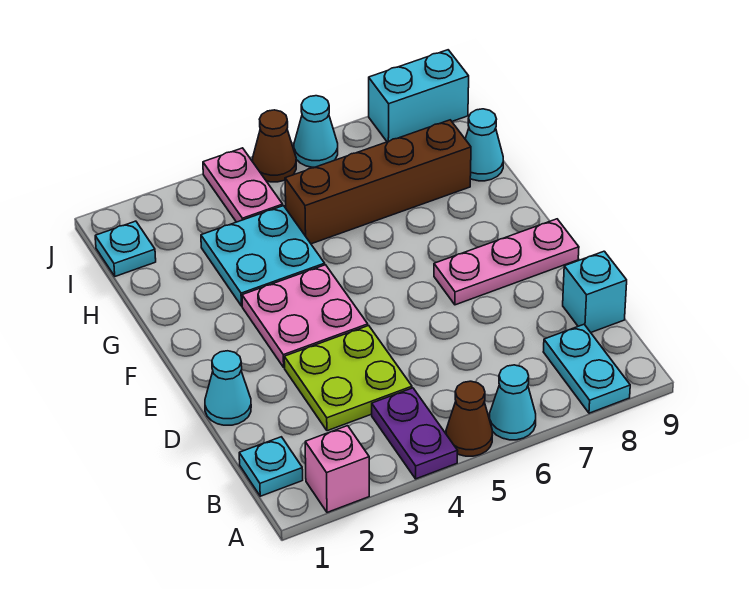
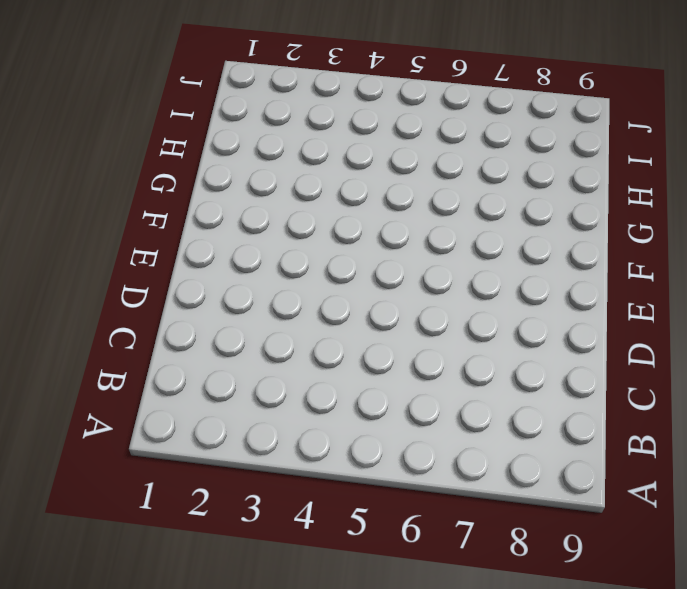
none -> pink 1x1 brick [305,426,369,512]
none -> purple 1x2 plate [372,388,458,479]
none -> brown 1x1 cone [446,381,492,456]

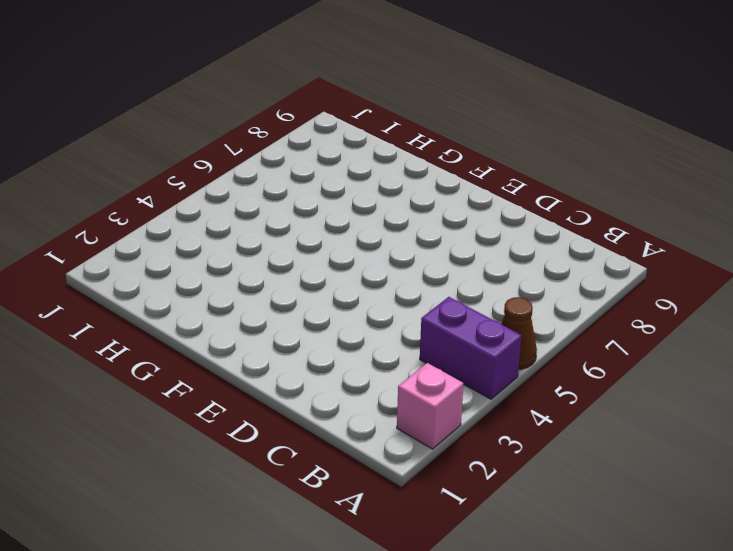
purple 1x2 brick [420,297,521,399] -> purple 1x2 plate [372,388,458,479]
none -> cyan 1x1 cone [489,365,536,440]
none -> cyan 1x2 plate [543,324,630,413]
none -> cyan 1x1 plate [239,437,303,496]

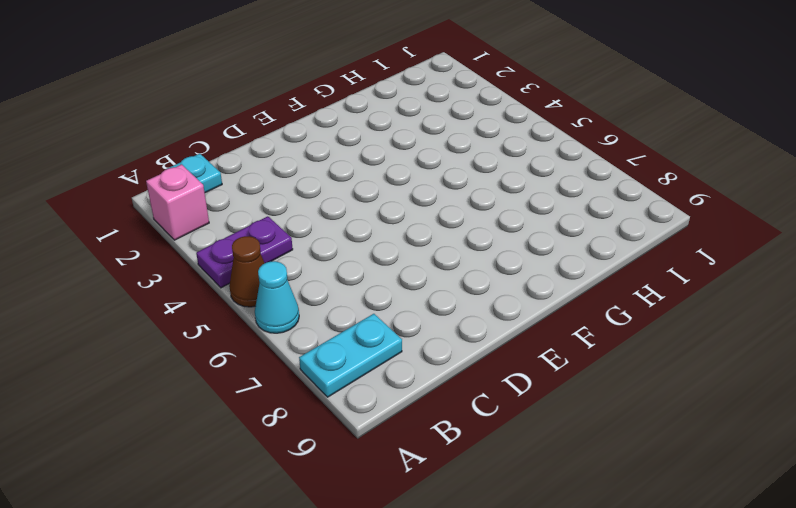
none -> lime 2x2 plate [284,326,412,431]
none -> cyan 1x1 brick [563,251,627,332]
none -> cyan 1x1 cone [205,351,251,425]

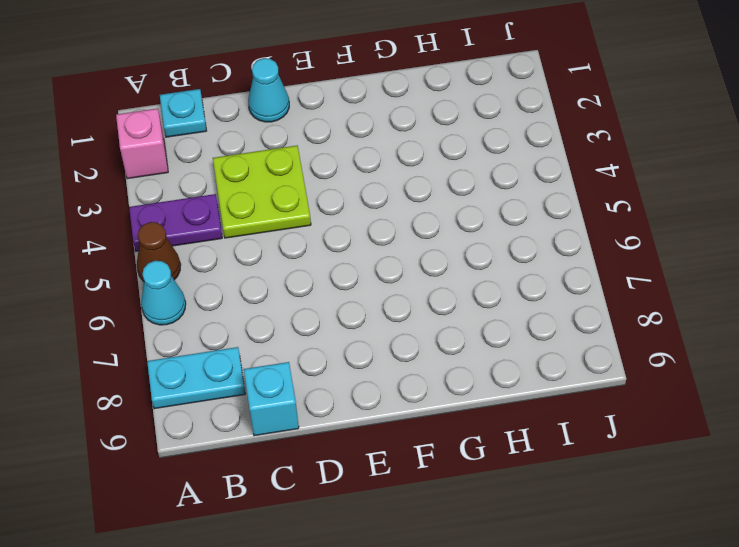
none -> pink 2x2 plate [242,265,368,367]
none -> pink 1x3 plate [434,219,579,305]
none -> cyan 2x2 plate [201,206,325,306]

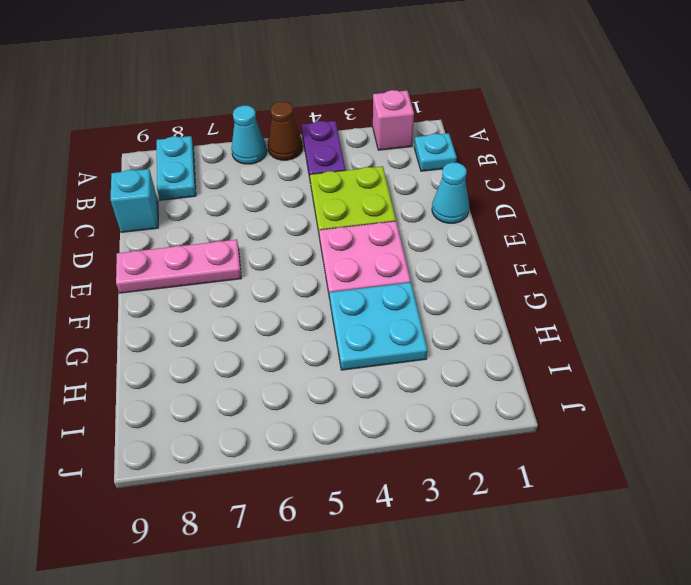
none -> brown 1x4 brick [285,120,471,244]
none -> cyan 1x1 cone [465,109,503,181]
none -> cyan 1x1 plate [95,221,156,276]

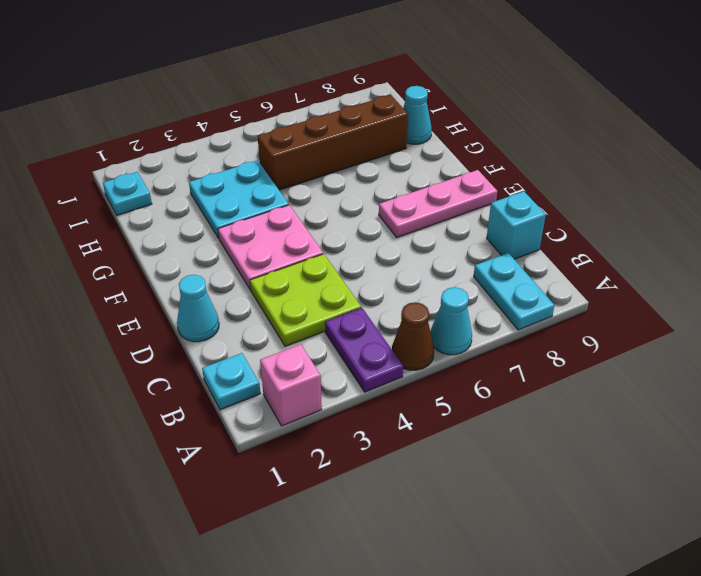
none -> pink 1x2 plate [203,148,283,222]
none -> brown 1x1 cone [253,110,296,182]
none -> cyan 1x1 cone [294,96,338,167]

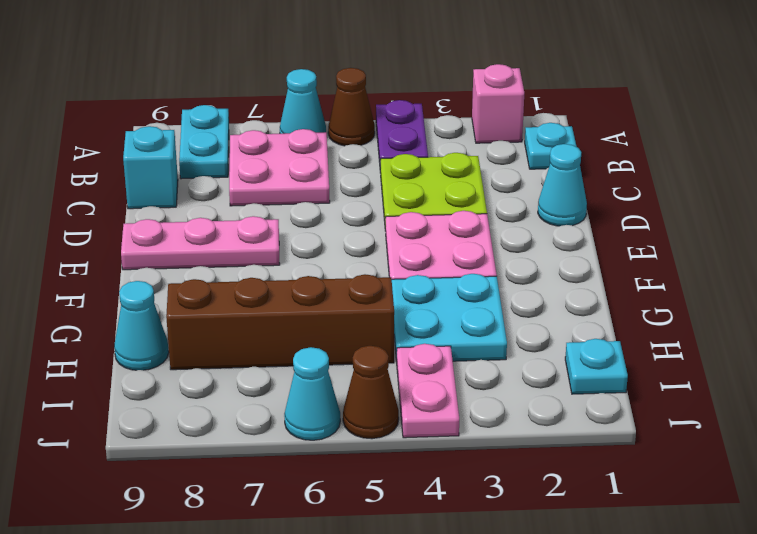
pink 2x2 plate [229,129,330,206] -> none
none -> cyan 1x2 brick [369,50,469,142]

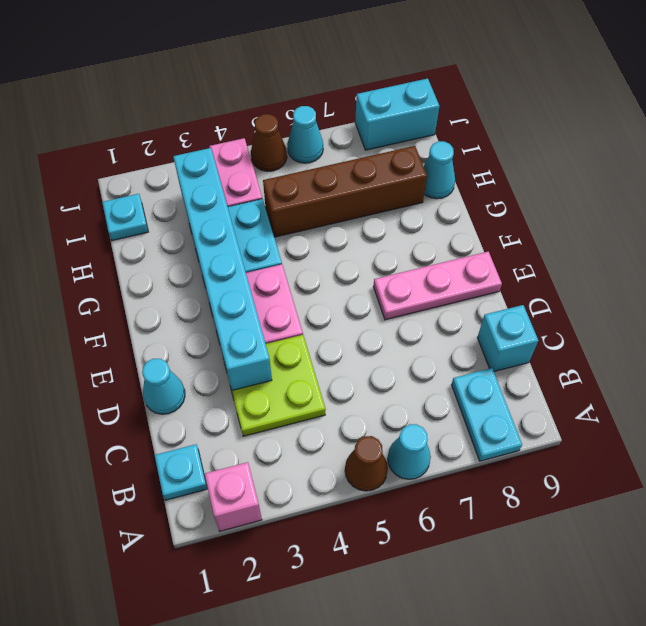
cyan 1x6 brick [173,148,272,390] -> none
none -> purple 1x2 plate [372,388,458,479]

